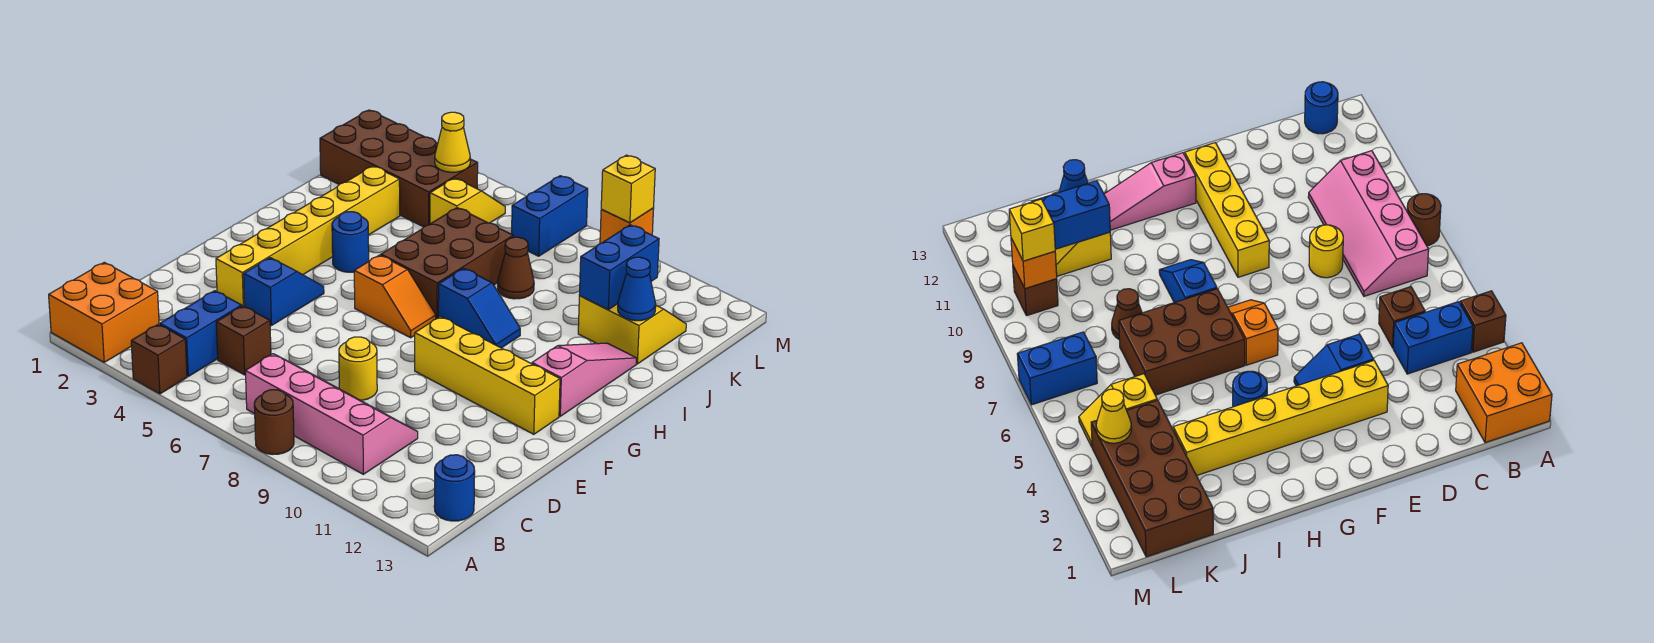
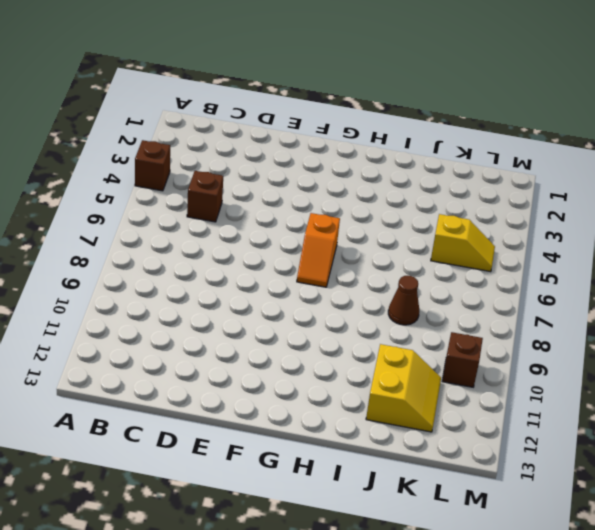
none -> orange 2x2 brick [49,262,159,362]
none -> brown 1x1 round brick [254,390,294,455]
none -> blue 1x2 brick [160,291,242,376]

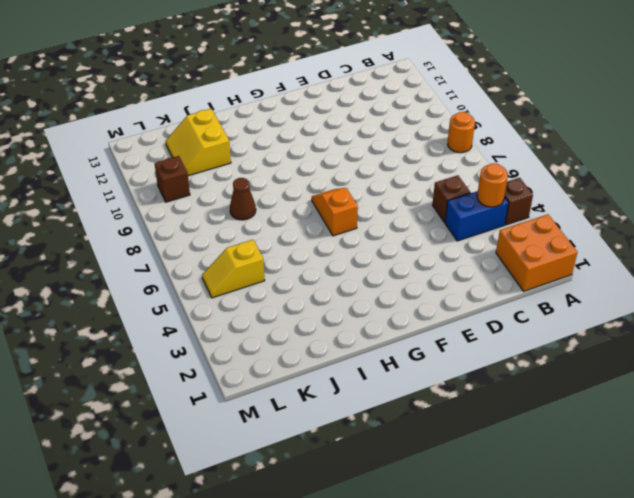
orange 1x1 round brick [448,112,475,153] -> brown 1x1 round brick [254,390,294,455]
orange 1x1 round brick [477,163,508,207] -> none
none -> pink 2x4 slope [245,354,418,474]
none -> blue 1x1 round brick [434,455,475,521]
none -> yellow 1x1 round brick [339,337,377,400]

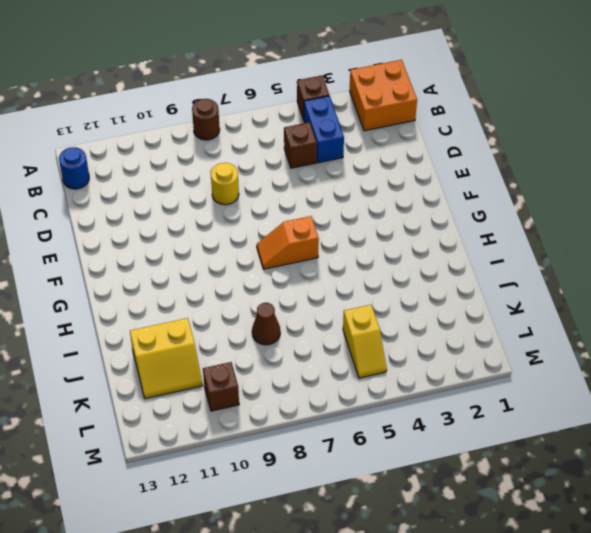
none -> pink 2x4 slope [245,354,418,474]
none -> yellow 1x6 brick [216,166,400,306]
none -> blue 1x2 slope [244,258,324,326]

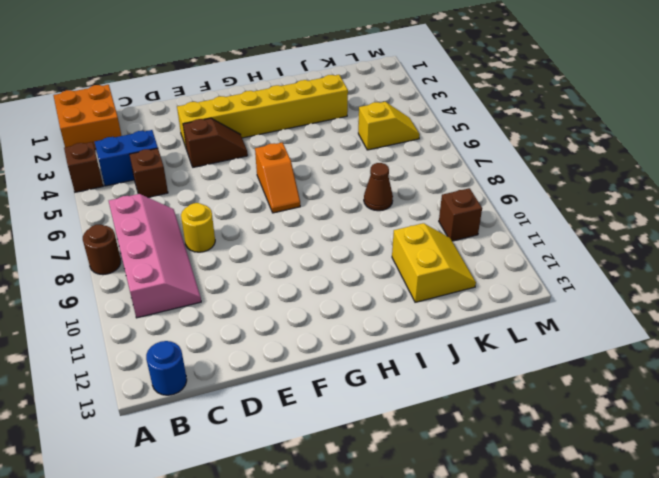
brown 1x2 slope [183,118,248,167] -> blue 1x2 slope [244,258,324,326]
none -> yellow 1x4 brick [415,317,560,434]
none -> pink 1x3 slope [532,343,636,416]
none -> blue 1x1 round brick [332,212,369,272]

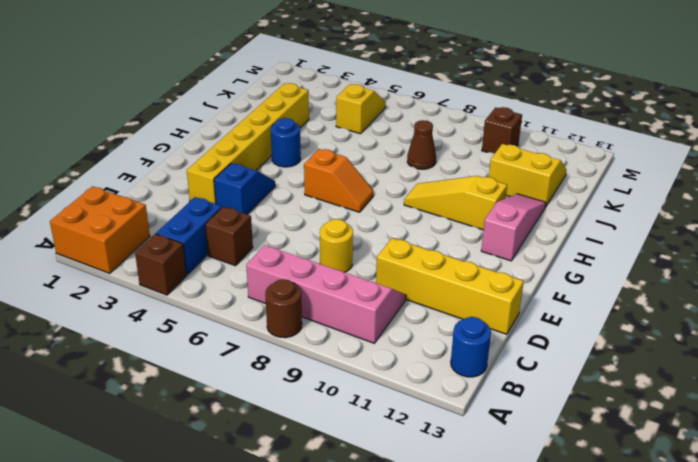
yellow 1x4 brick [376,238,524,334] -> yellow 1x4 brick moved to [415,317,560,434]
yellow 1x3 slope [404,176,507,230] -> blue 1x2 slope [438,268,520,348]
none -> brown 2x3 brick [381,208,513,319]
none -> brown 2x4 brick [320,110,478,227]
none -> blue 1x2 brick [512,176,588,256]

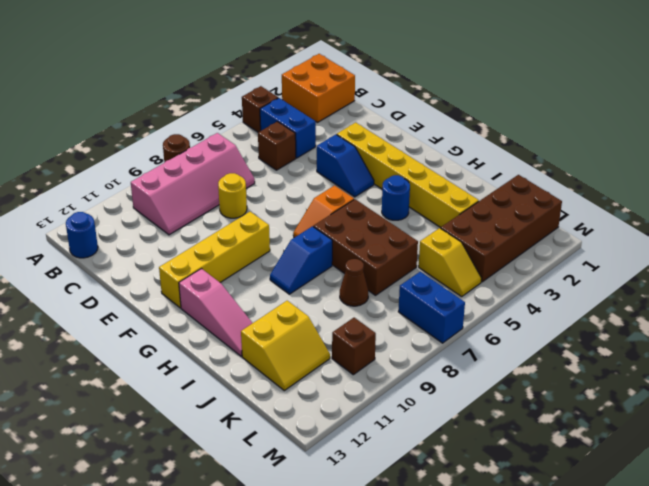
none -> blue 1x2 brick [579,225,659,310]
none -> blue 1x1 cone [618,257,656,321]
none -> yellow 1x1 cone [435,112,470,172]

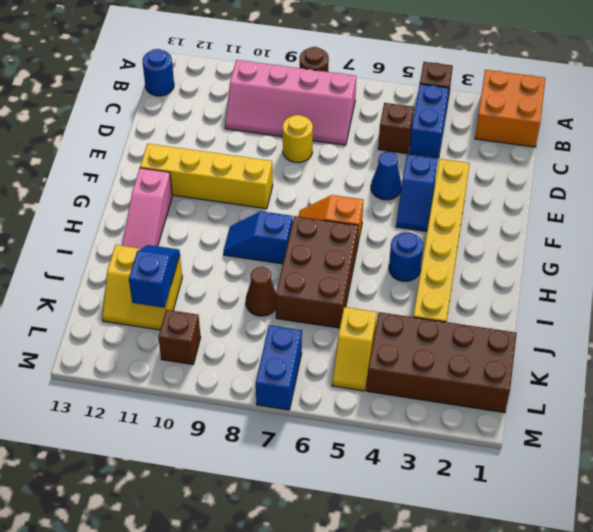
blue 1x1 cone [371,152,401,200] -> blue 1x1 cone moved to [618,257,656,321]
blue 1x2 slope [129,245,180,308] -> blue 1x2 brick [579,225,659,310]
none -> yellow 1x1 cone [435,112,470,172]
none -> orange 1x1 brick [600,208,654,244]
none -> yellow 1x1 brick [601,155,655,223]

